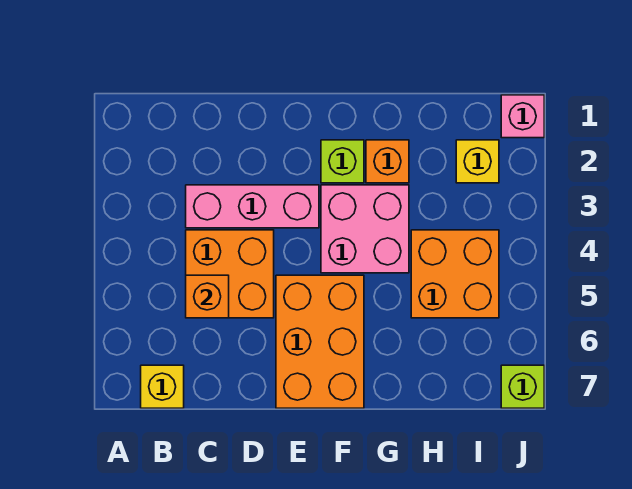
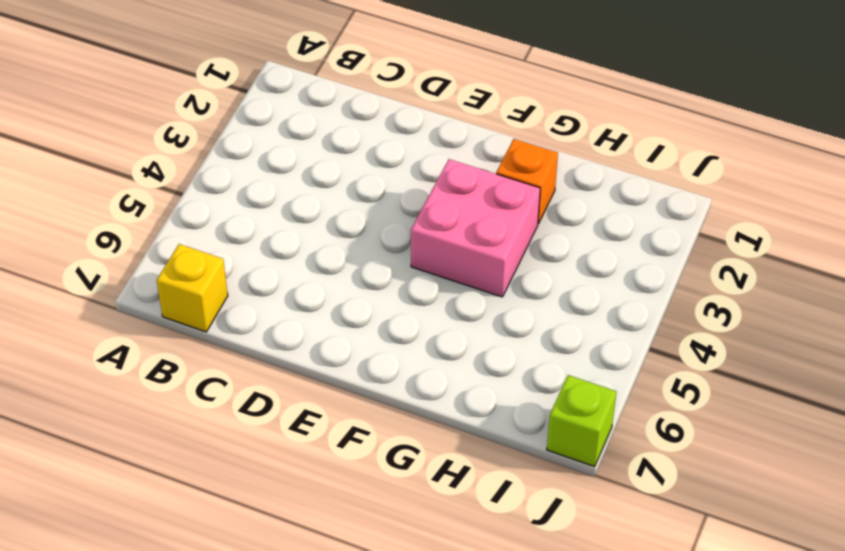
none -> pink 1x3 brick [186,185,319,228]
none -> orange 2x2 brick [186,230,274,318]
none -> orange 2x3 brick [276,275,364,408]

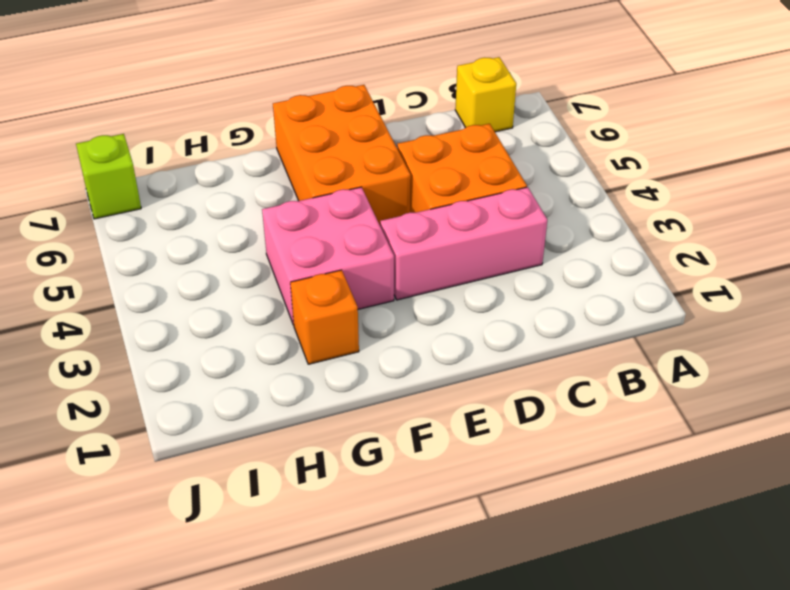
none -> lime 1x1 brick [321,140,364,183]
none -> orange 2x2 brick [411,230,499,318]
none -> yellow 1x1 brick [456,140,499,183]

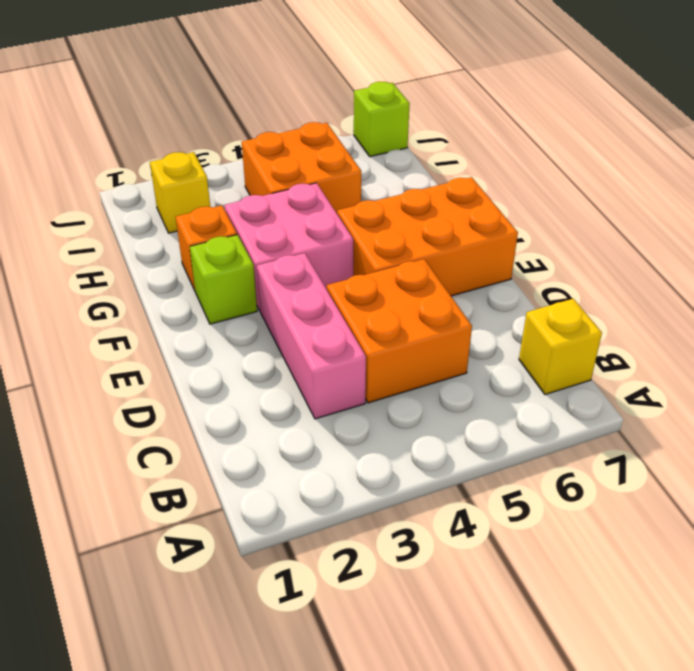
none -> pink 1x1 brick [501,95,544,138]
none -> orange 1x1 brick [186,275,229,318]

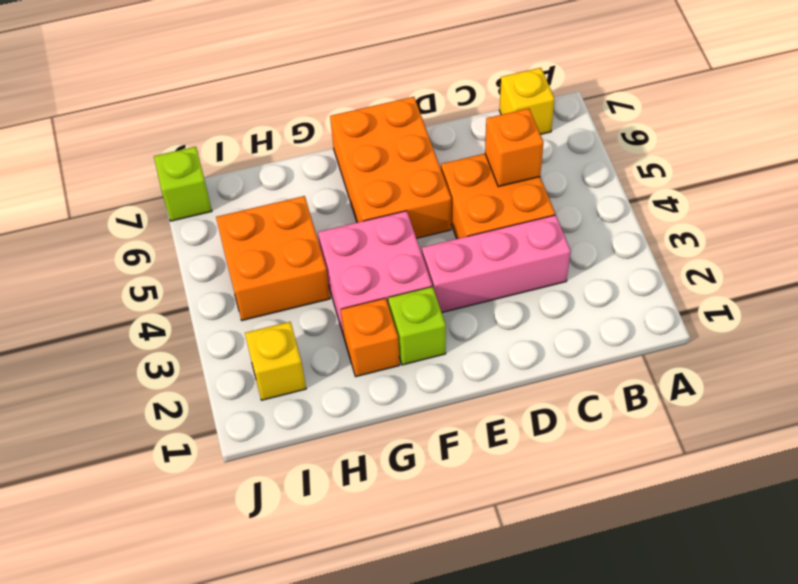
none -> pink 1x1 brick [501,95,544,138]

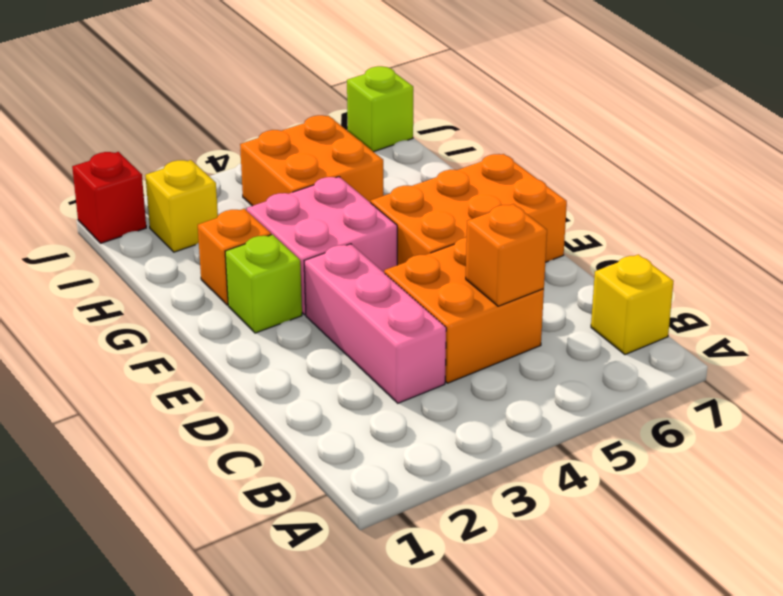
red 1x1 brick [72,152,146,243] -> pink 1x1 brick [501,95,544,138]

